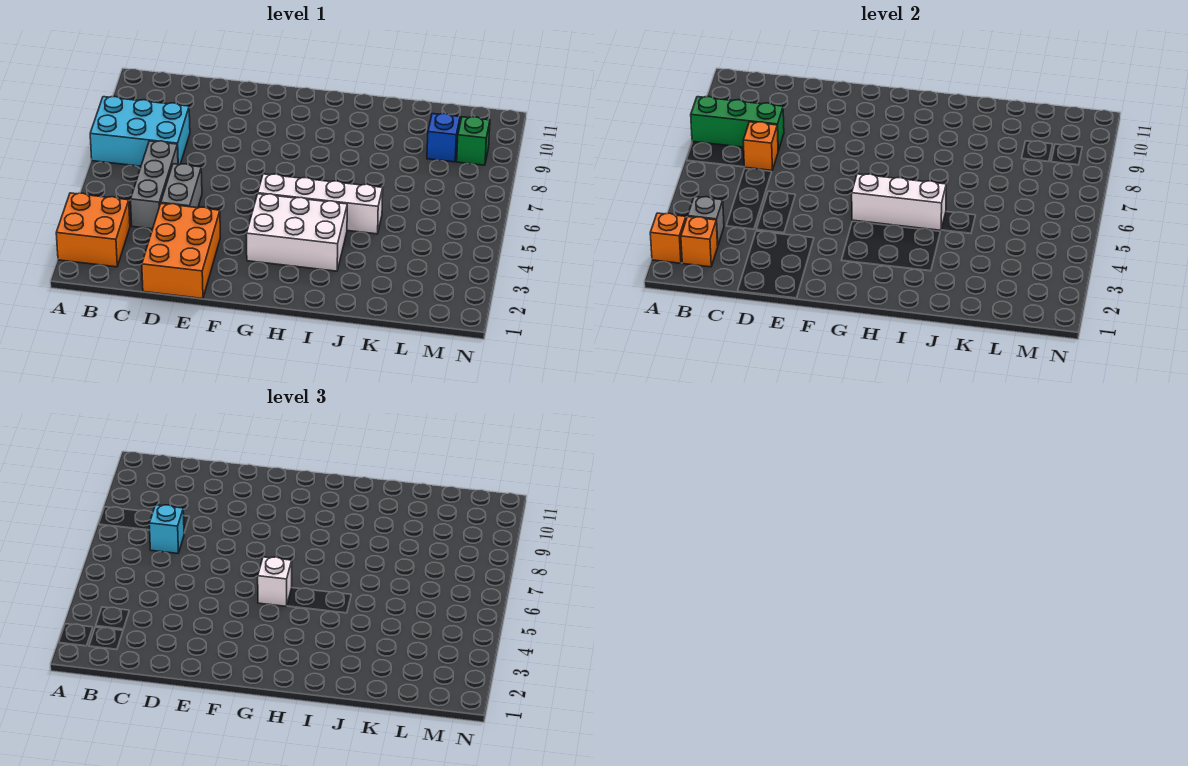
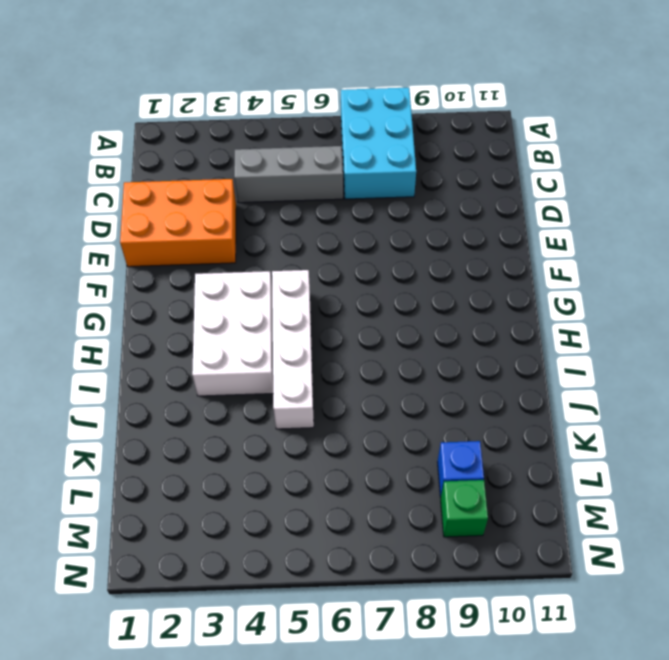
none -> orange 2x2 brick [56,193,130,267]
none -> grey 1x2 brick [161,164,202,208]
none -> orange 1x1 brick [650,213,686,263]

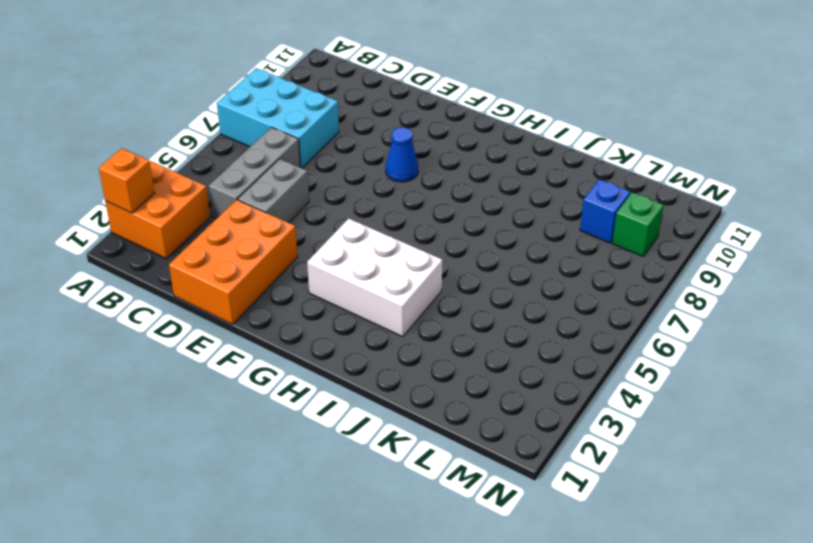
blue 1x1 cone [386,127,418,182] -> none
none -> white 1x4 brick [258,174,383,234]
none -> green 1x3 brick [691,97,784,151]
none -> orange 1x1 brick [681,217,718,267]

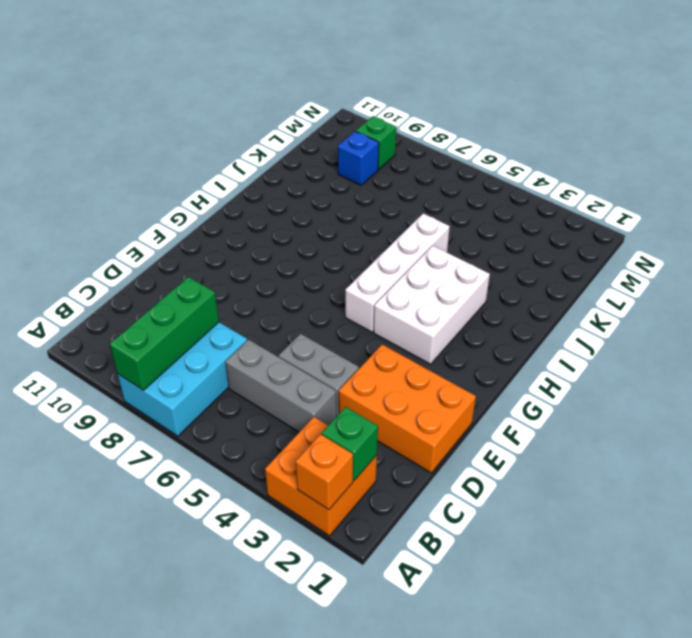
green 1x1 brick [322,407,378,481] -> orange 1x1 brick [681,217,718,267]
none -> grey 1x1 brick [688,197,724,246]
none -> orange 1x1 brick [743,122,778,170]
none -> white 1x3 brick [852,174,946,230]

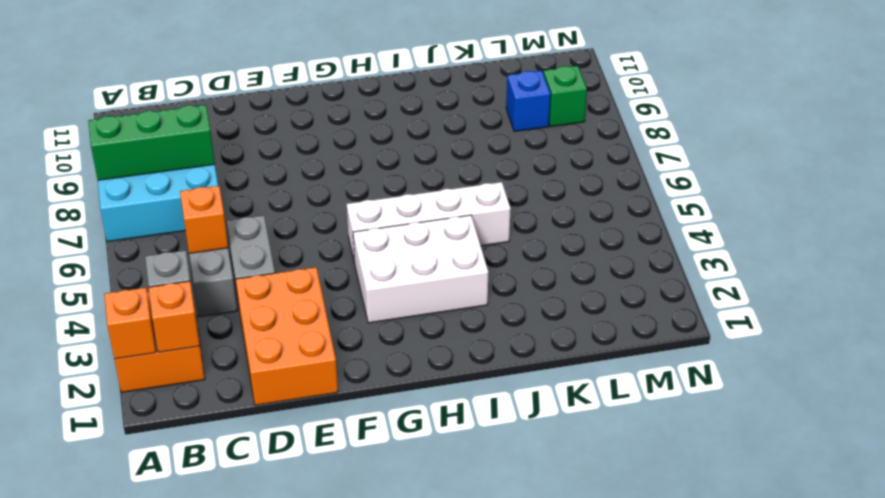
orange 1x1 brick [180,186,228,253] -> orange 1x1 brick moved to [743,122,778,170]
none -> white 1x3 brick [852,174,946,230]
none -> cyan 1x1 brick [149,505,184,553]
none -> white 1x1 brick [258,557,292,606]

